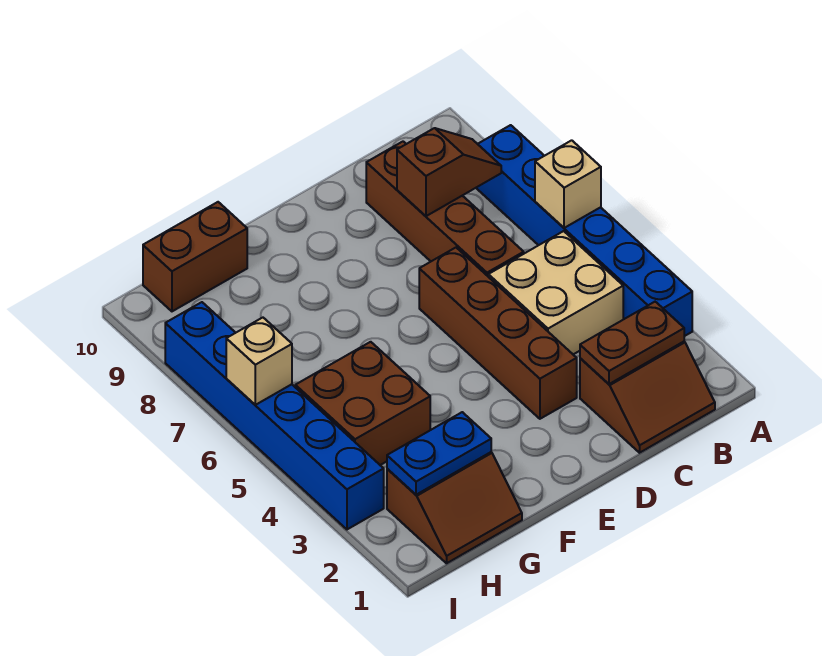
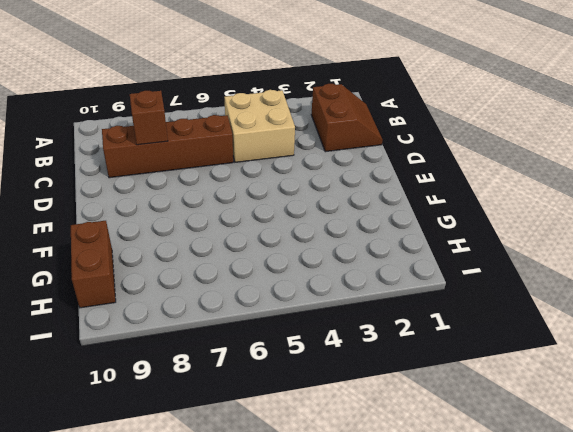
none -> blue 1x6 brick [476,125,692,336]
none -> brown 1x4 brick [419,248,577,419]
none -> brown 2x2 slope [387,452,522,563]

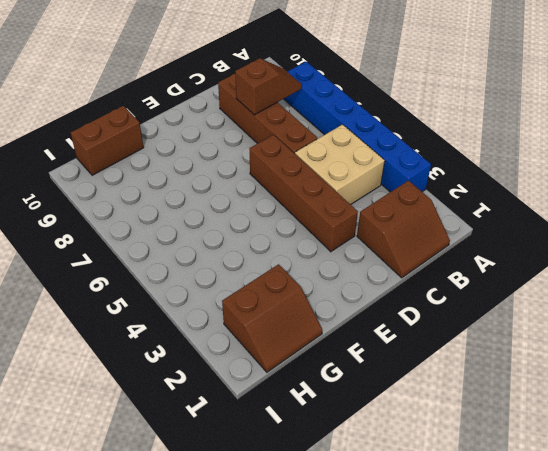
none -> brown 2x2 brick [295,342,430,465]
none -> blue 1x6 brick [165,302,384,529]
none -> tan 1x1 brick [535,140,601,228]

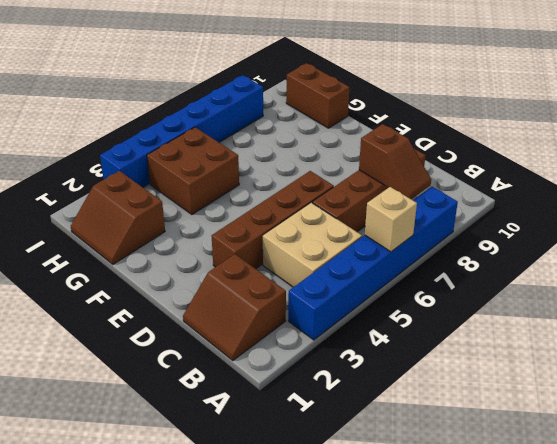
none -> brown 1x2 plate [580,302,684,384]
none -> blue 1x2 plate [387,412,491,495]
none -> tan 1x1 brick [226,318,292,405]

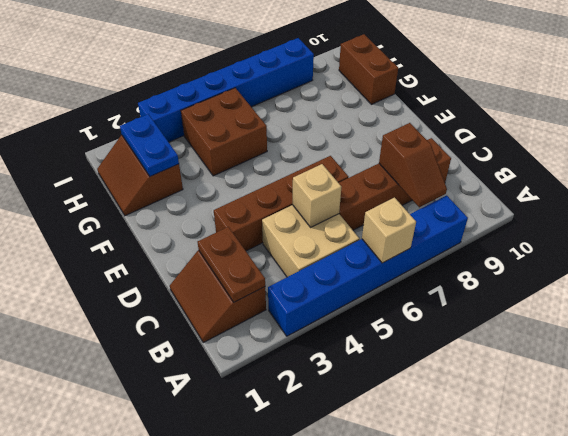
tan 1x1 brick [293,164,341,227] -> tan 1x1 brick moved to [226,318,292,405]

